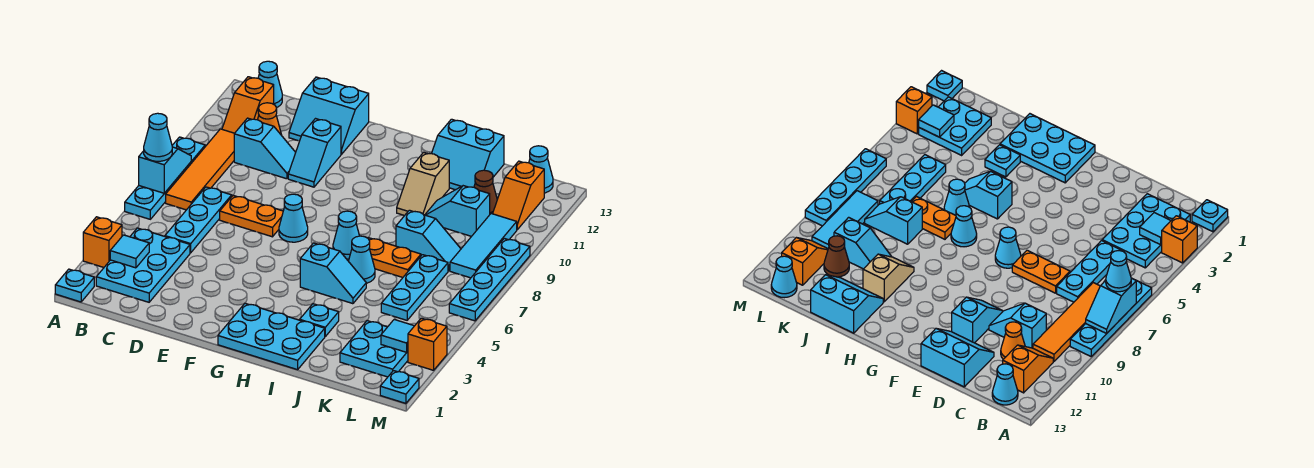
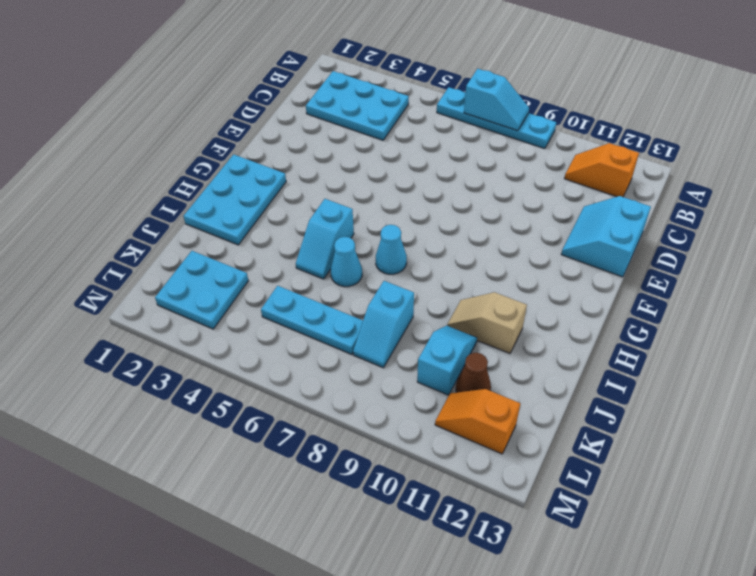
none -> cyan 1x1 plate [55,269,94,302]
none -> orange 1x1 brick [83,217,122,267]
none -> orange 1x4 tile [166,129,234,210]
none -> cyan 1x1 cone [258,61,282,107]

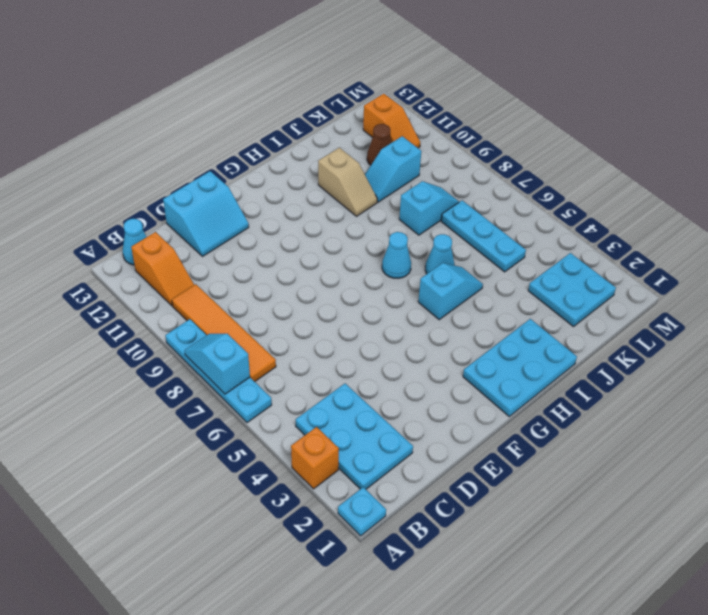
none -> cyan 1x3 plate [165,187,232,253]
none -> cyan 1x2 slope [234,118,296,179]
none -> orange 1x1 cone [258,103,281,134]
none -> orange 1x2 plate [220,196,283,237]

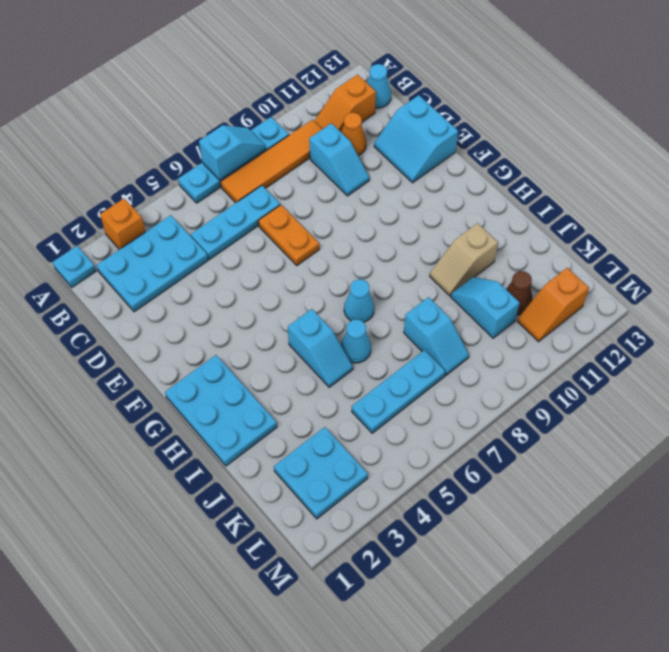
none -> cyan 1x2 slope [288,119,341,187]
none -> cyan 1x1 cone [279,194,308,242]
none -> cyan 1x1 plate [300,304,339,336]
none -> orange 1x2 plate [368,238,421,277]

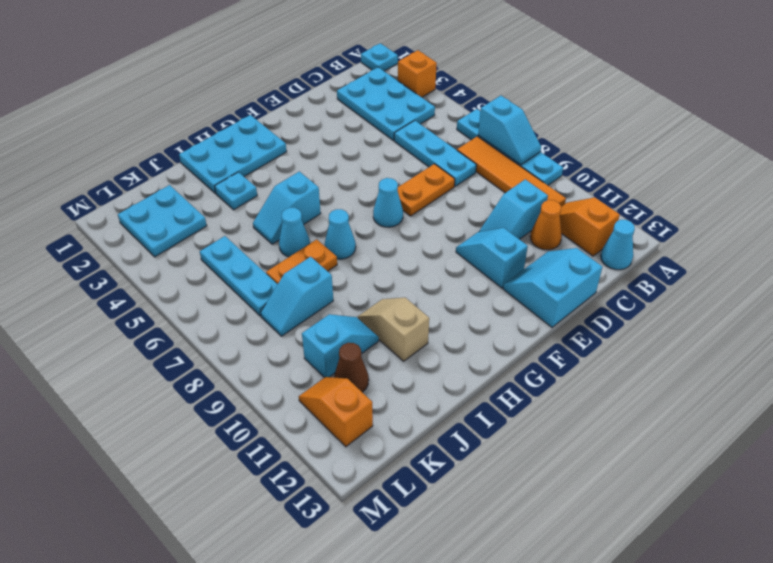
none -> cyan 2x2 slope [432,119,504,190]
none -> cyan 1x3 tile [450,214,517,278]
none -> cyan 1x1 cone [529,146,553,193]
none -> cyan 1x1 plate [380,371,419,403]

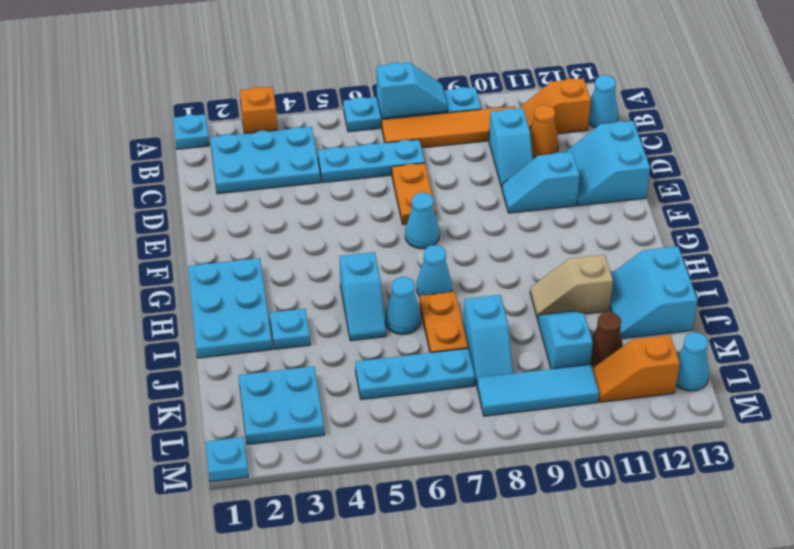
none -> orange 1x1 brick [408,318,447,370]
none -> cyan 1x4 plate [449,238,530,321]
none -> cyan 1x1 tile [110,235,149,268]
none -> cyan 1x1 tile [381,320,414,352]

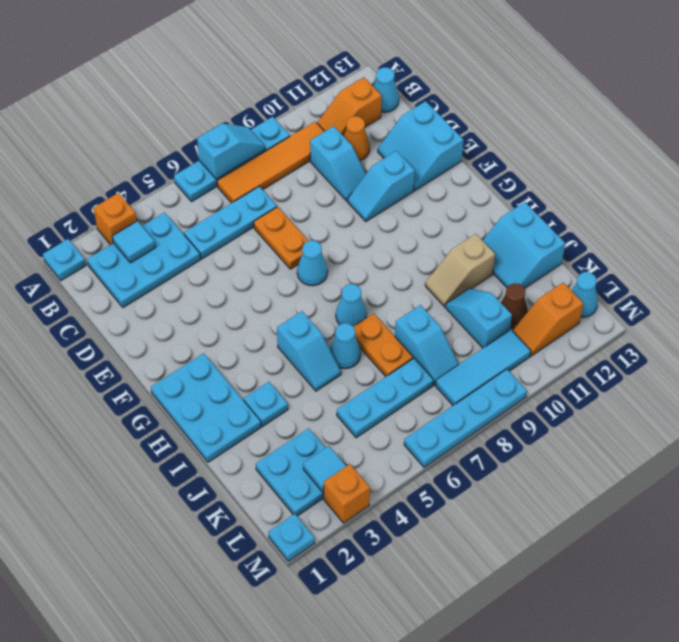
none -> cyan 1x1 cone [144,113,172,161]

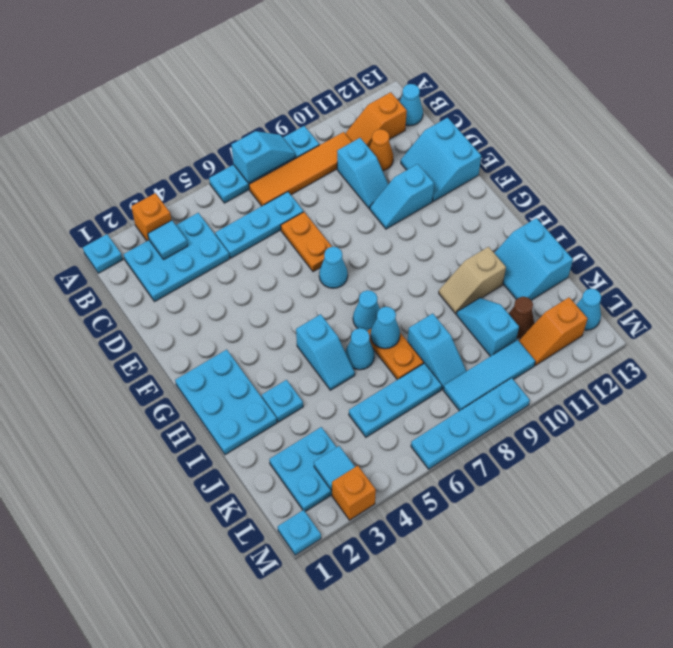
cyan 1x1 cone [371,307,400,349] -> cyan 1x1 cone moved to [144,113,172,161]

